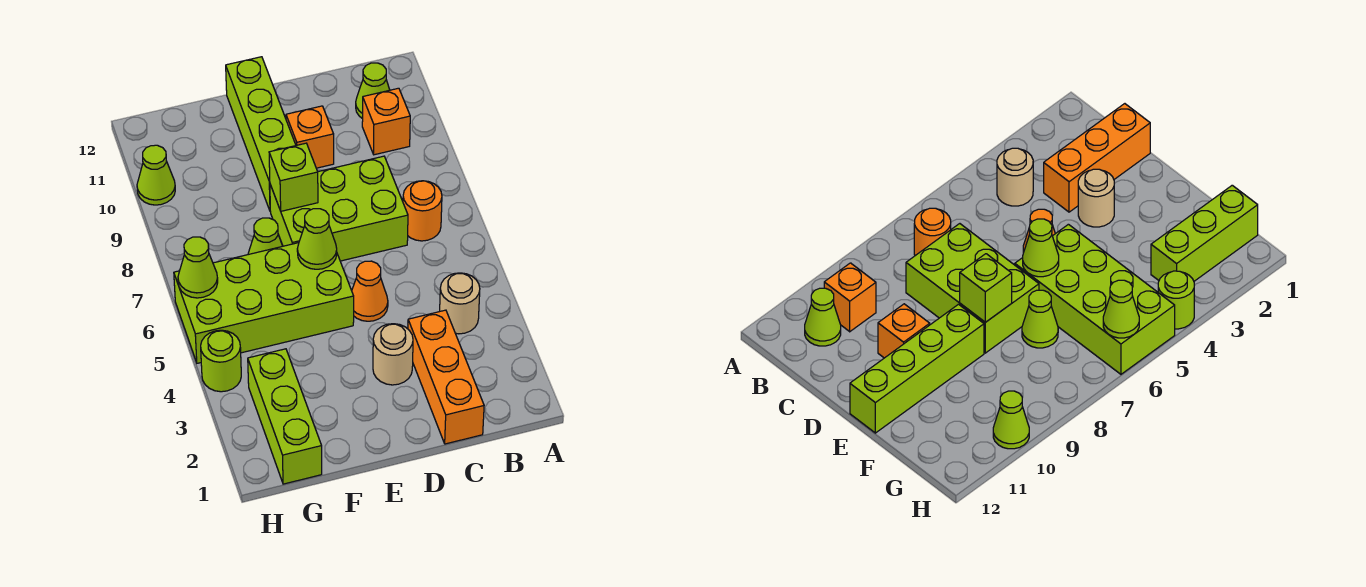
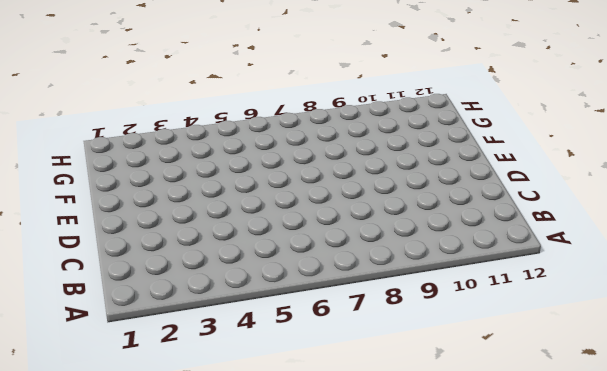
none -> tan 1x1 round brick [440,273,480,334]
none -> orange 1x1 round brick [403,181,442,241]
none -> orange 1x1 brick [362,88,410,155]

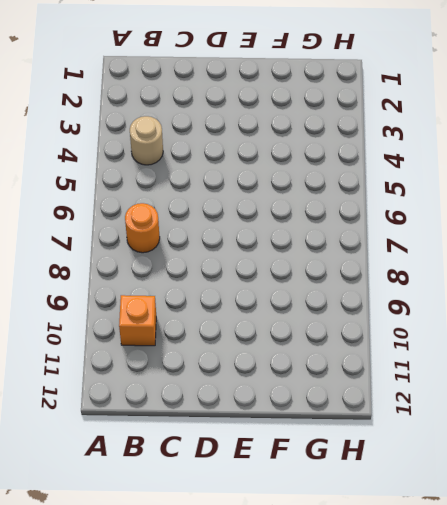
none -> lime 1x1 cone [356,63,390,119]
none -> orange 1x3 brick [408,310,484,444]
none -> lime 2x3 brick [270,156,408,261]

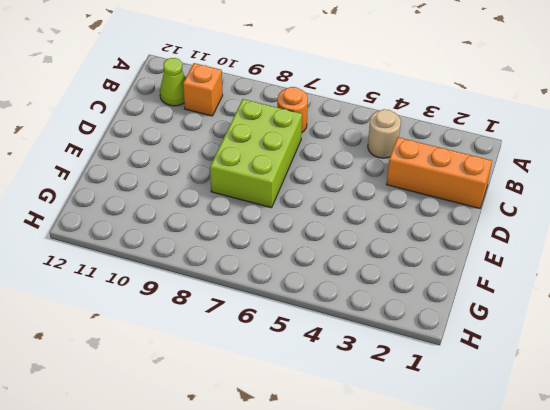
none -> tan 1x1 round brick [373,324,413,385]
none -> orange 1x1 cone [352,261,388,321]
none -> orange 1x1 brick [286,106,334,168]

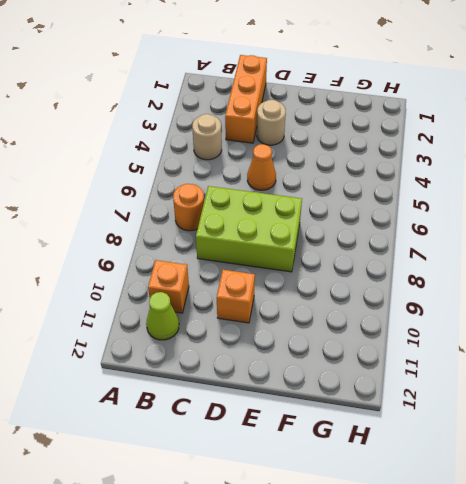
none -> lime 2x4 brick [174,243,354,363]
none -> lime 1x4 brick [226,57,296,210]
none -> lime 1x1 cone [248,218,283,255]

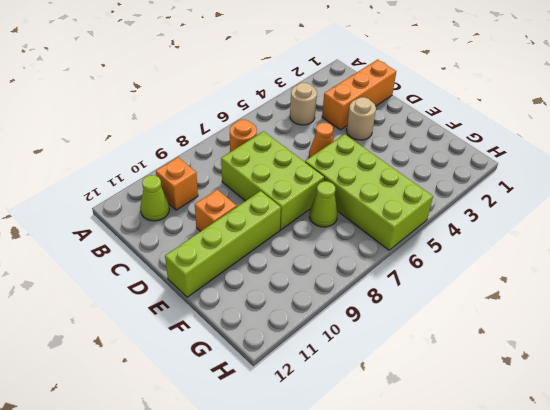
none -> lime 1x3 brick [248,349,322,484]
none -> lime 1x1 round brick [201,330,241,392]
none -> lime 1x1 cone [137,145,175,205]

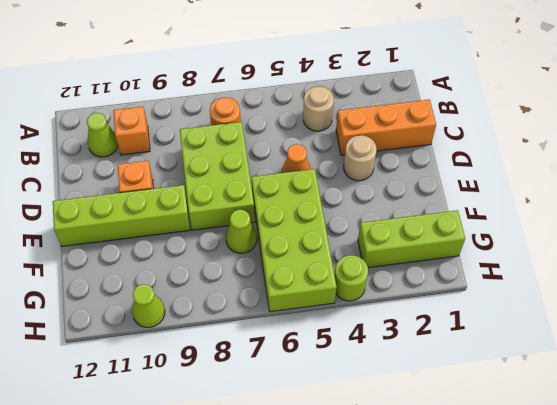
none -> lime 1x1 cone [297,209,337,269]
none -> lime 1x1 brick [269,143,318,211]
none -> lime 1x1 cone [178,237,218,298]

